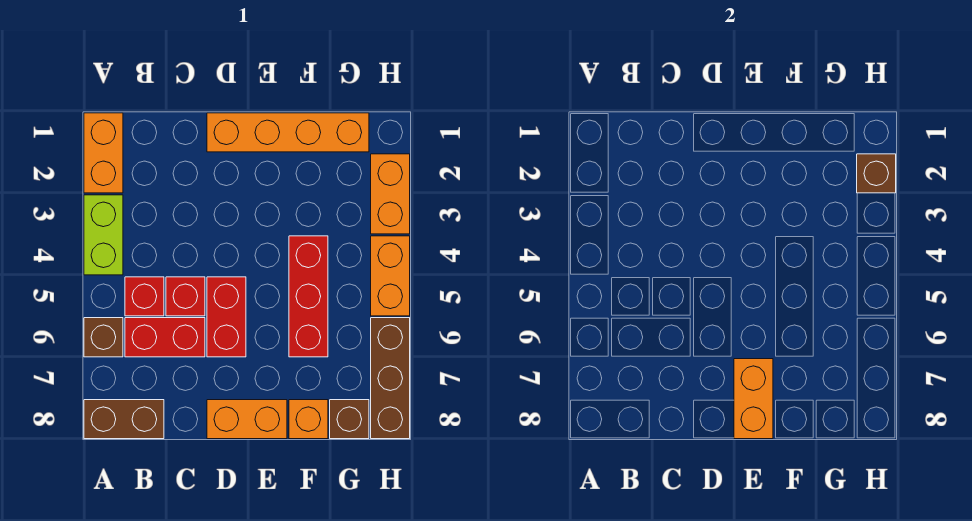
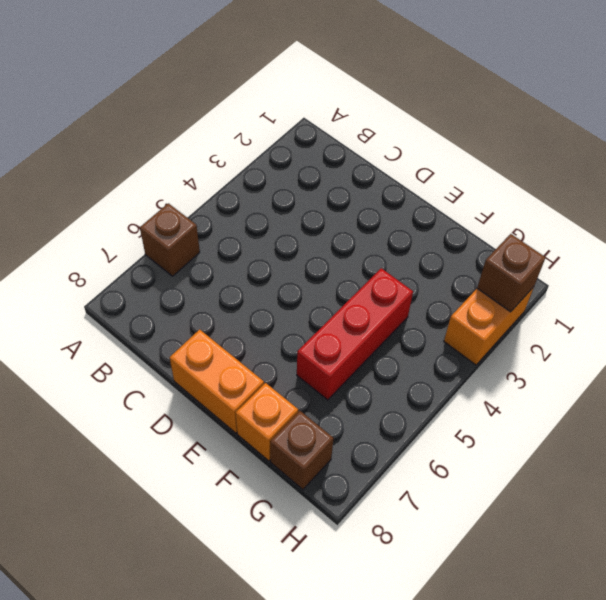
none -> orange 1x2 brick [84,113,123,193]
none -> lime 1x2 brick [84,195,123,275]
none -> brown 1x2 brick [84,400,164,439]

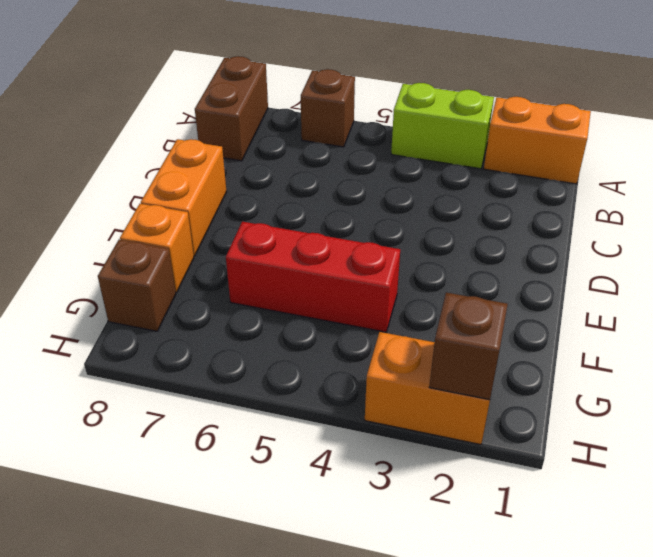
none -> red 1x1 brick [125,277,164,316]
none -> red 1x2 brick [125,318,205,357]
none -> red 1x1 brick [166,277,205,316]

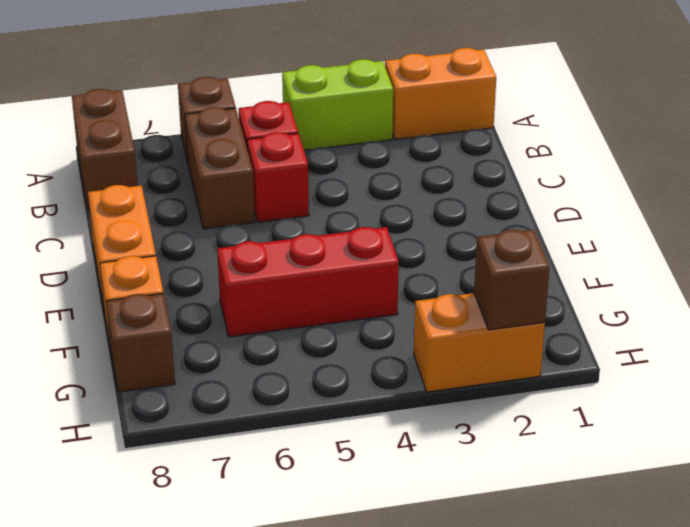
brown 1x2 brick [185,107,255,229] -> red 1x2 brick [125,318,205,357]
none -> orange 1x4 brick [207,113,369,152]
none -> red 1x2 brick [207,277,246,357]
none -> orange 1x2 brick [371,236,410,316]

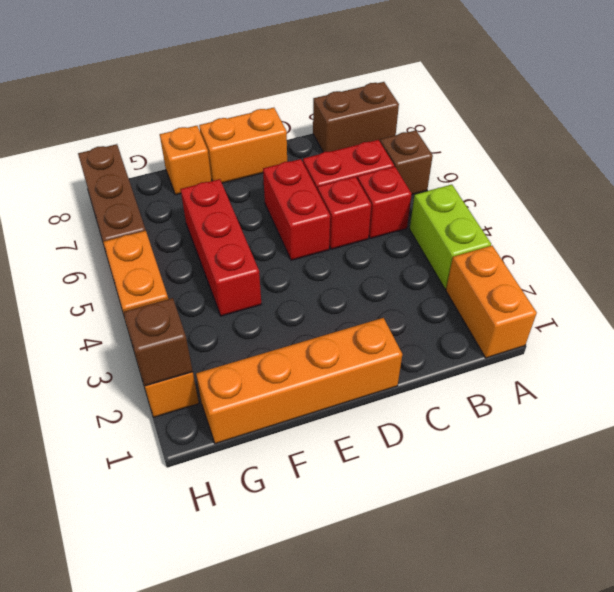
none -> brown 1x1 brick [330,400,369,439]
none -> orange 1x2 brick [734,359,773,439]

